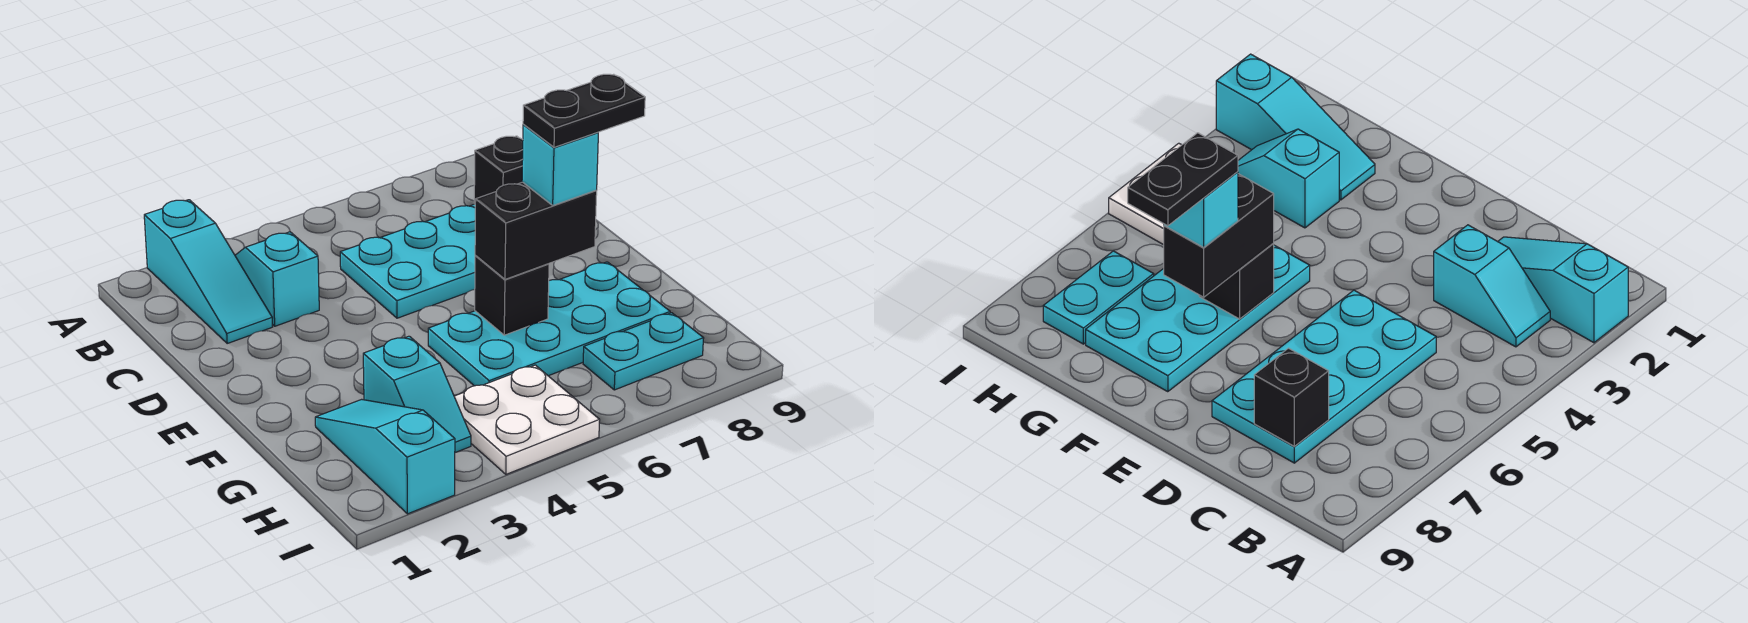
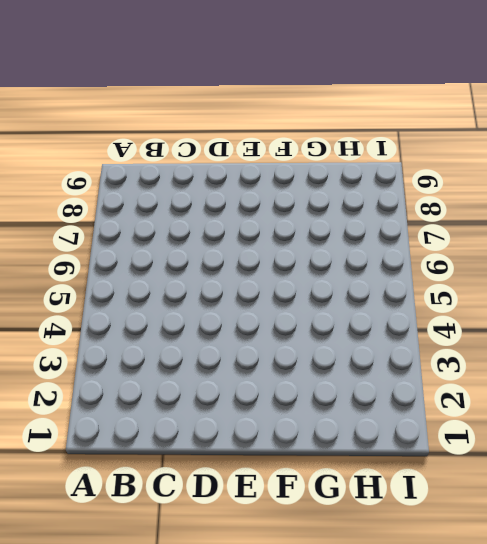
none -> cyan 1x3 slope [144,200,272,343]
none -> cyan 1x2 slope [235,232,319,326]
none -> cyan 2x4 plate [340,204,475,318]

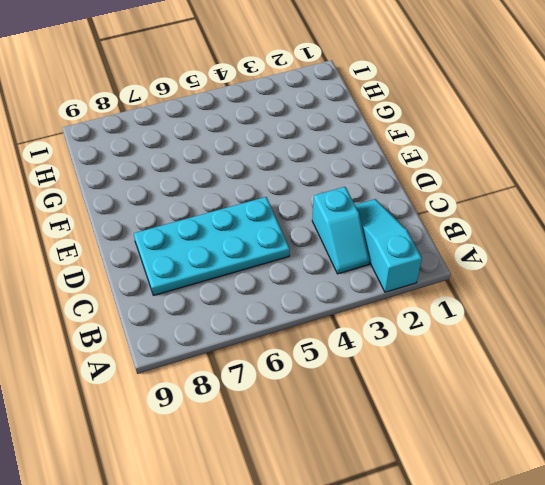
none -> cyan 2x4 plate [428,262,670,386]
none -> cyan 1x3 slope [315,399,455,514]
none -> cyan 1x2 slope [363,336,471,453]

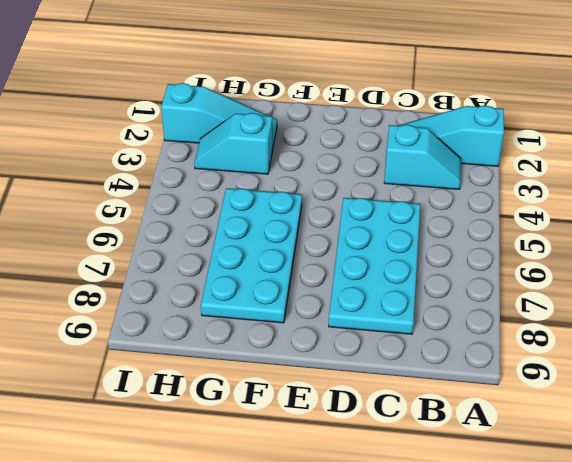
none -> white 2x2 plate [454,365,600,474]
none -> cyan 1x2 plate [583,313,704,390]
none -> black 1x1 brick [474,136,523,204]

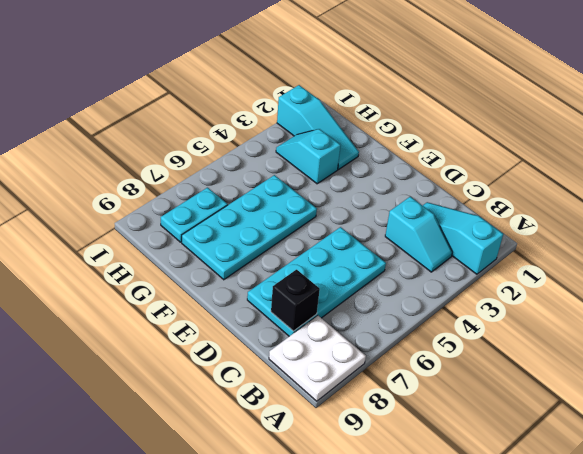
white 2x2 plate [269,315,366,401] -> white 2x2 plate moved to [454,365,600,474]
none -> black 1x1 brick [475,255,549,335]
none -> black 1x2 brick [475,182,597,279]
none -> cyan 1x1 brick [522,124,598,205]

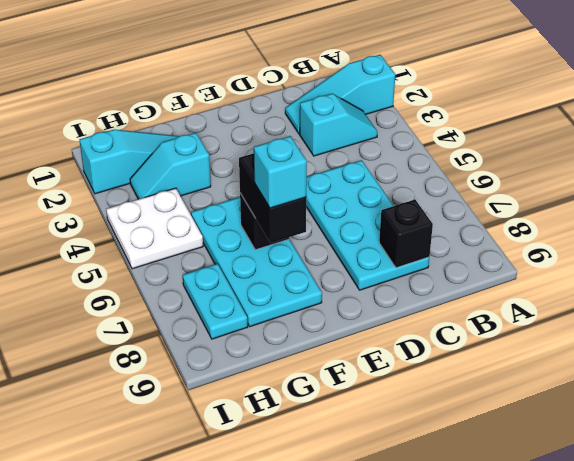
none -> black 1x2 plate [523,74,645,147]

